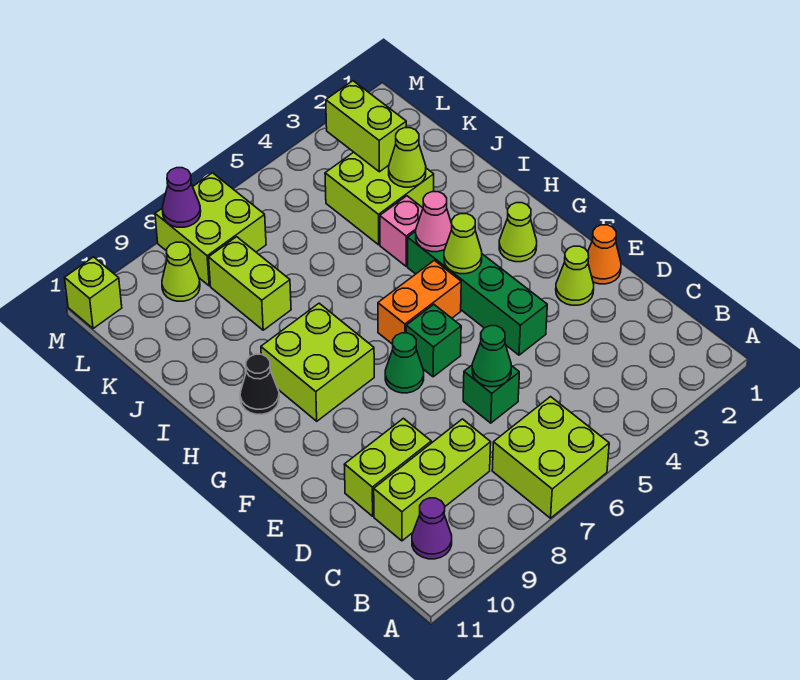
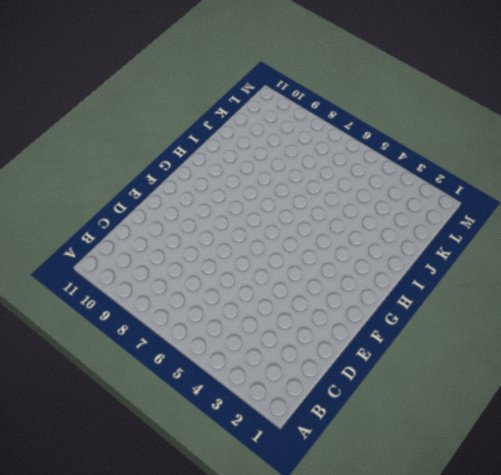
none -> lime 2x2 brick [492,397,609,518]
none -> purple 1x1 cone [412,498,452,559]
none -> lime 1x3 brick [374,419,491,541]

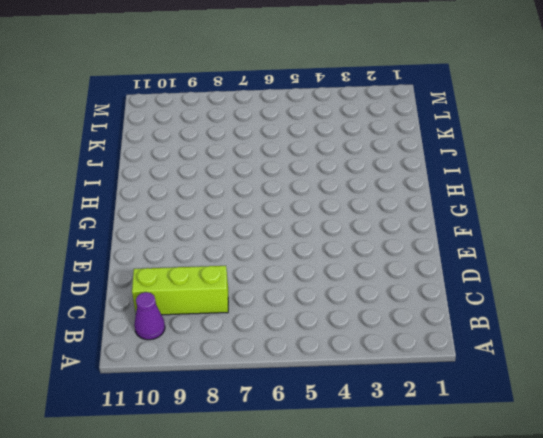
none -> lime 2x2 brick [492,397,609,518]
none -> green 1x1 brick [463,365,519,423]
none -> lime 1x2 brick [344,418,431,516]

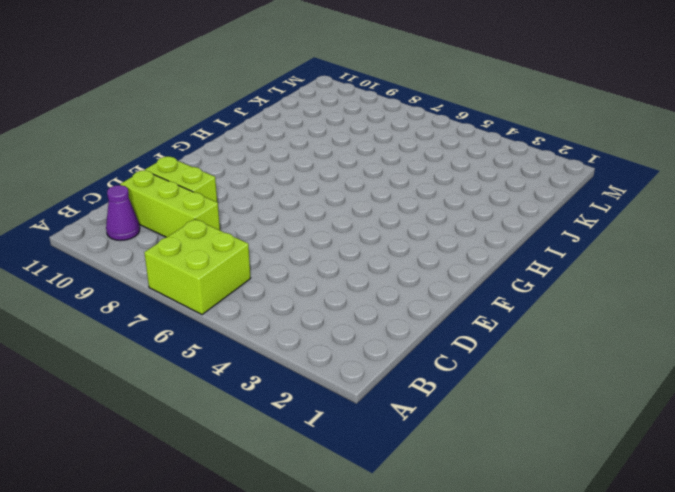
none -> green 1x1 brick [463,365,519,423]
none -> orange 1x1 cone [588,225,621,284]
none -> lime 1x1 cone [556,246,594,305]

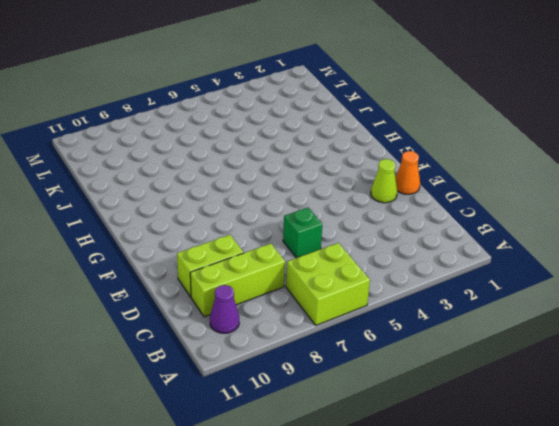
none -> green 1x4 brick [408,231,547,355]
none -> green 1x1 brick [406,305,461,377]
none -> green 1x1 cone [385,333,424,393]

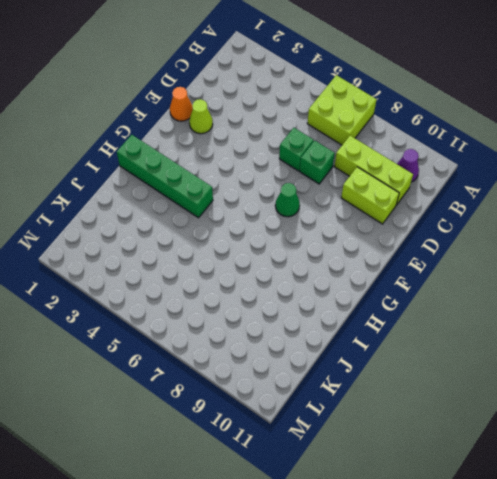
green 1x1 brick [300,141,335,184] -> green 1x1 brick moved to [406,305,461,377]
green 1x4 brick [117,135,213,218] -> green 1x4 brick turned to [408,231,547,355]
none -> lime 1x1 cone [499,203,537,262]
none -> orange 1x2 brick [378,260,461,344]
none -> lime 2x2 brick [261,303,374,421]

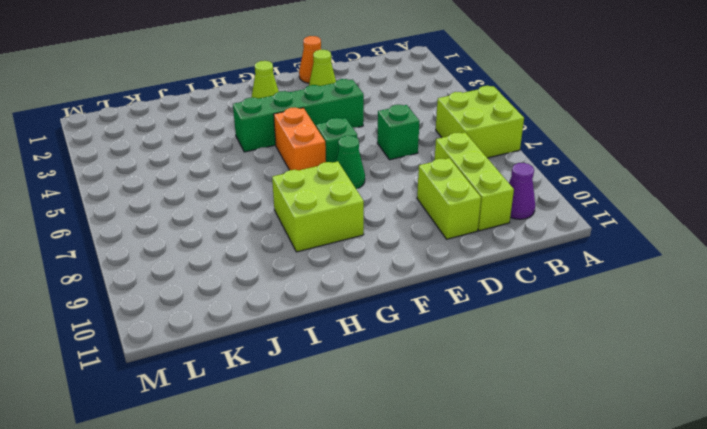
none -> black 1x1 cone [240,354,279,414]
none -> pink 1x1 brick [380,196,423,266]
none -> lime 2x2 brick [325,152,434,245]

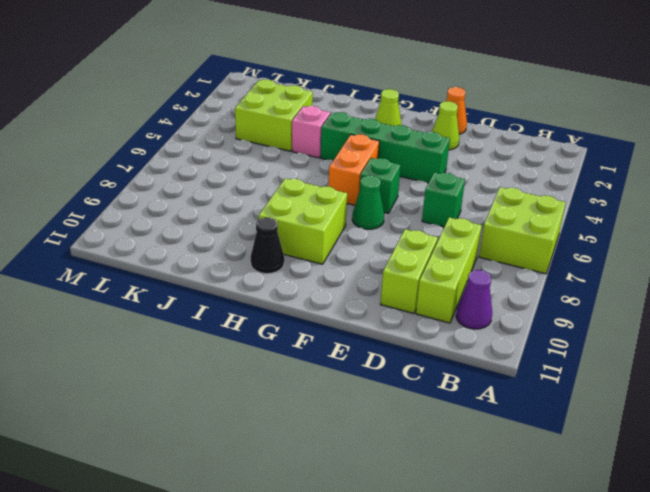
none -> lime 1x2 brick [209,237,291,330]
none -> lime 2x2 brick [155,173,266,286]
none -> lime 1x1 cone [162,242,200,301]

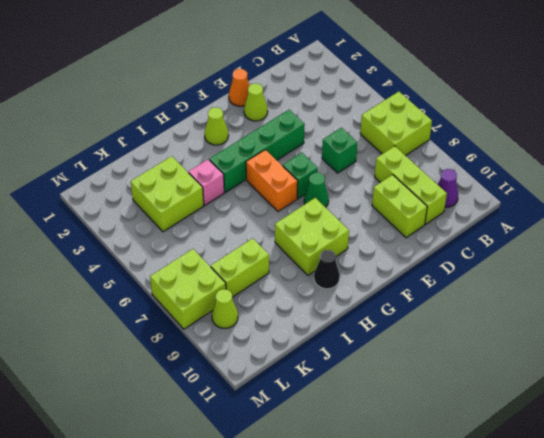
none -> lime 1x1 brick [65,257,122,329]
none -> green 1x1 cone [472,326,511,387]
none -> lime 1x1 cone [444,214,482,274]

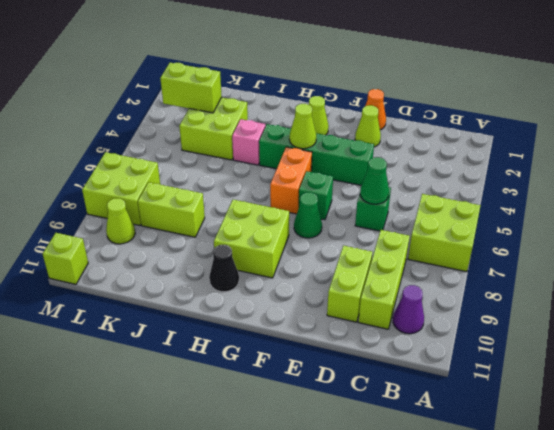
none -> pink 1x1 cone [416,192,452,252]
none -> lime 1x1 cone [389,128,426,187]
none -> purple 1x1 cone [163,168,201,227]

